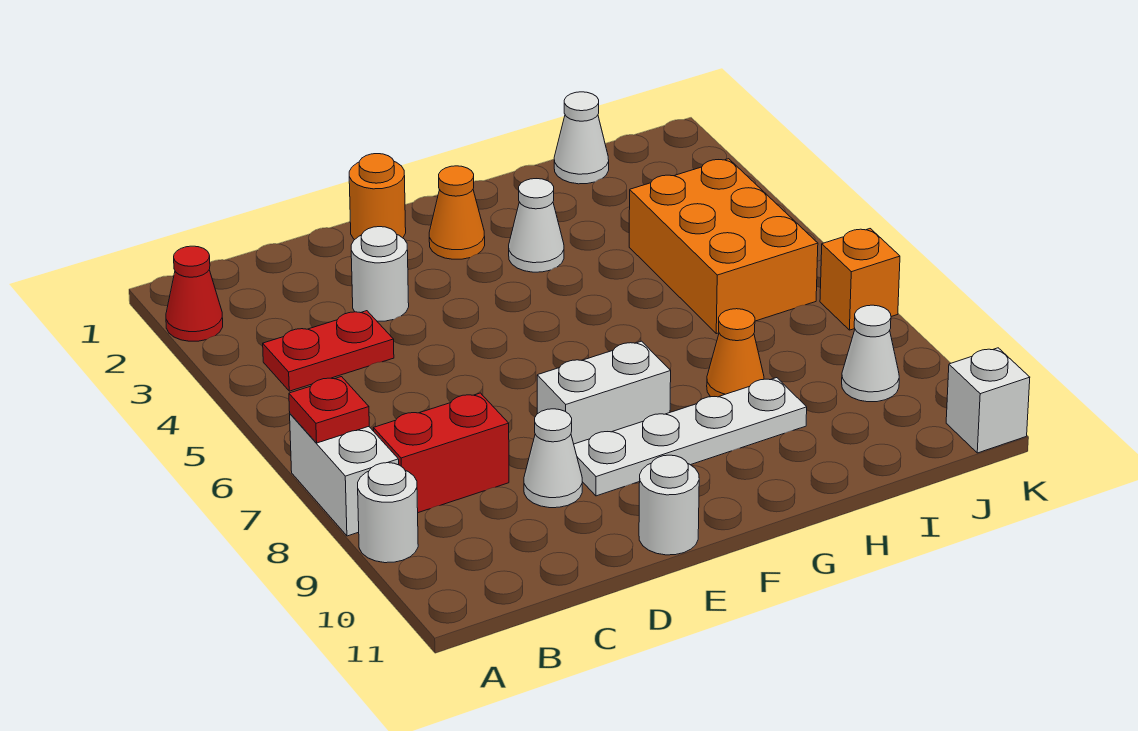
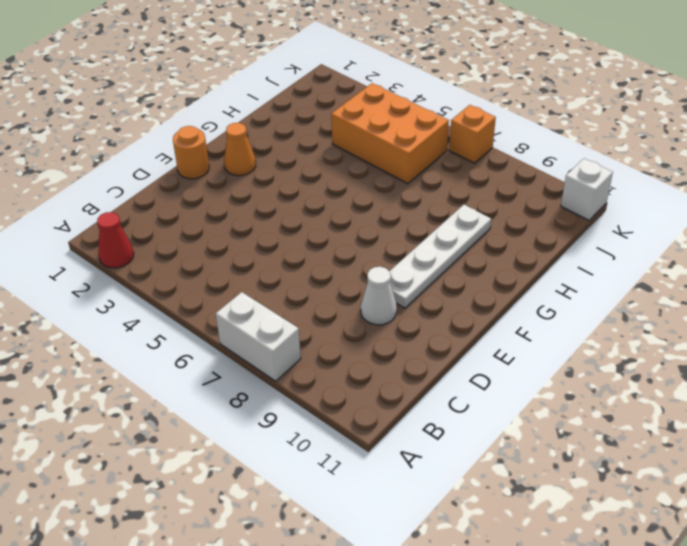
none -> white 1x1 round brick [358,463,418,563]
none -> red 1x2 plate [263,311,394,391]
none -> red 1x2 brick [373,393,509,513]

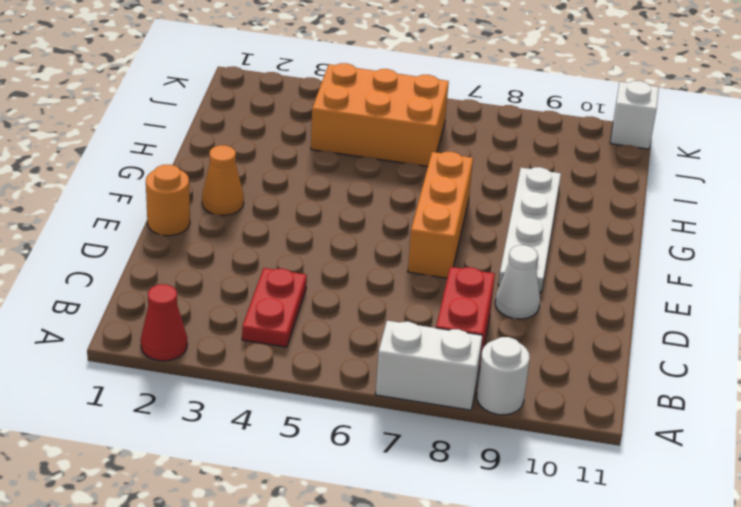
orange 1x3 brick [408,152,473,278] -> none
none -> white 1x1 round brick [351,227,409,321]
none -> white 1x2 brick [537,341,671,444]
none -> white 1x1 round brick [639,455,699,555]

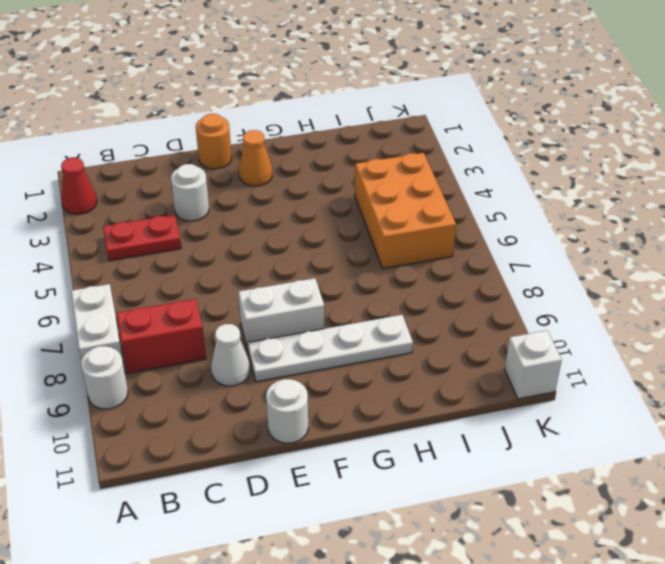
none -> white 1x1 cone [509,179,564,272]
none -> orange 1x1 cone [707,309,764,397]
none -> white 1x1 cone [554,92,609,184]

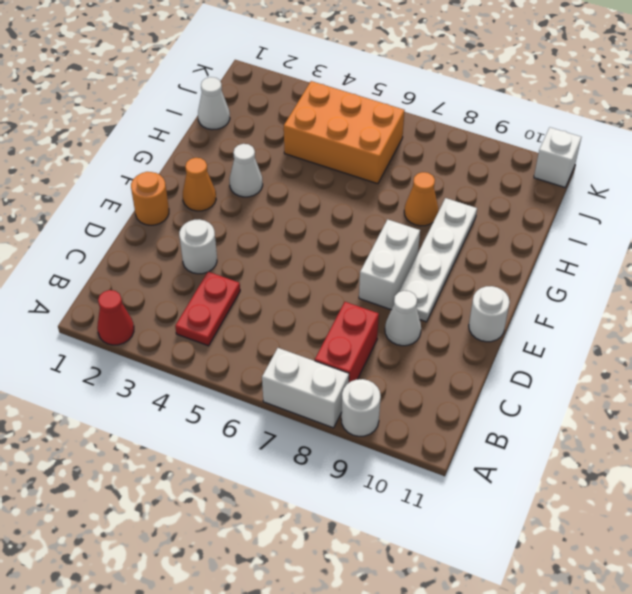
none -> white 1x1 cone [842,305,899,402]
none -> orange 1x1 brick [820,229,900,330]
none -> red 1x1 plate [289,377,369,443]

